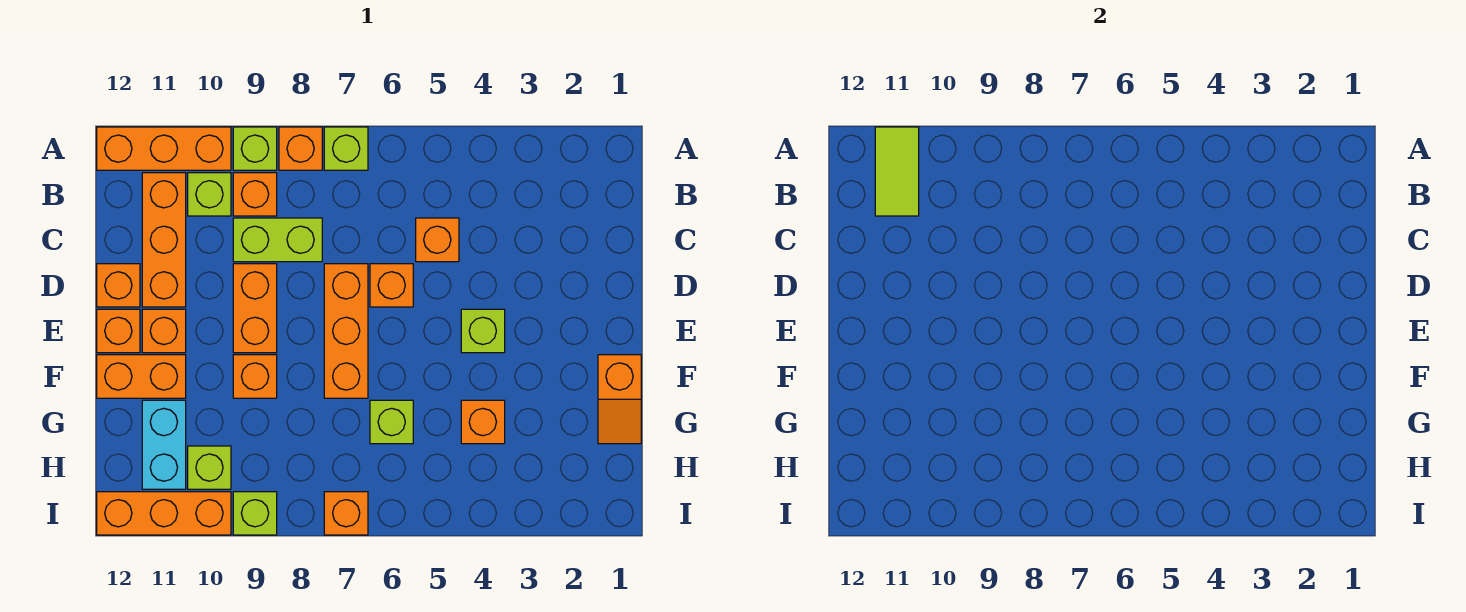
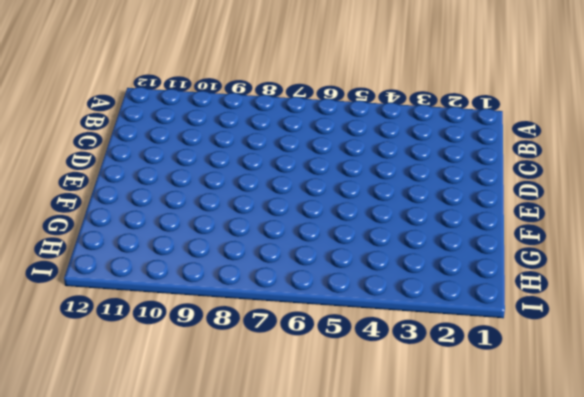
none -> lime 1x1 brick [324,127,368,170]
none -> orange 1x1 brick [279,127,322,170]
none -> lime 1x1 brick [233,127,277,170]

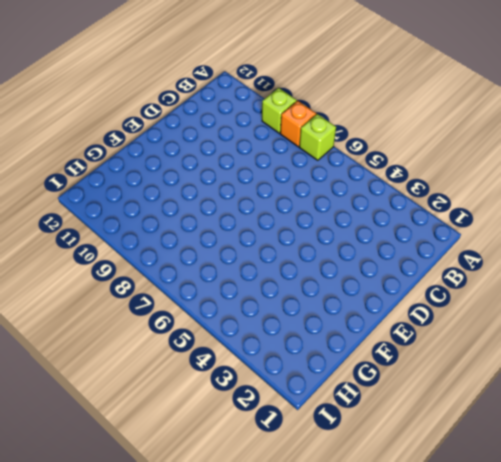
none -> orange 1x3 brick [97,127,231,170]
none -> orange 1x1 brick [233,173,277,216]
none -> lime 1x1 brick [188,173,231,216]

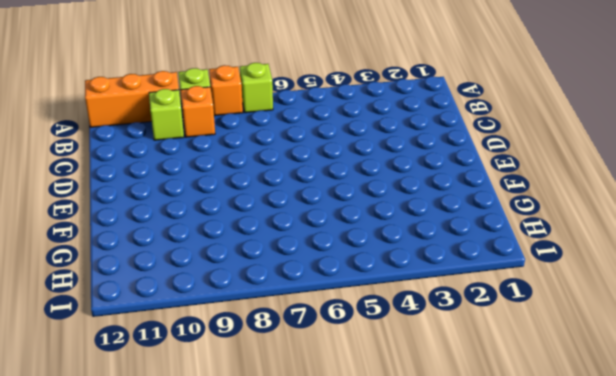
none -> orange 1x3 brick [142,173,186,307]
none -> orange 1x1 brick [416,218,459,262]
none -> lime 1x2 brick [233,218,322,262]

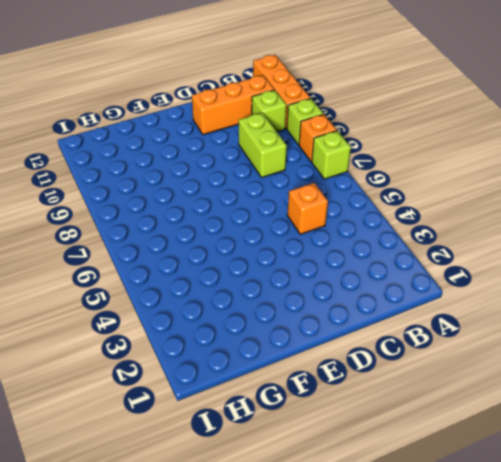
none -> orange 1x1 brick [233,173,277,216]
none -> orange 1x1 brick [370,264,413,307]
none -> orange 1x3 brick [324,264,368,398]

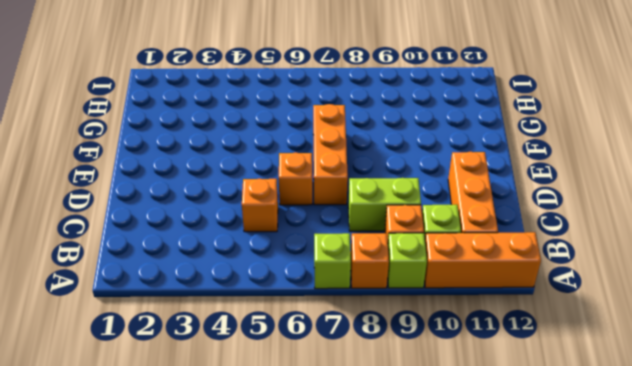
none -> orange 1x2 brick [233,264,277,353]
none -> orange 1x1 brick [97,264,140,307]
none -> lime 1x1 brick [461,309,505,353]

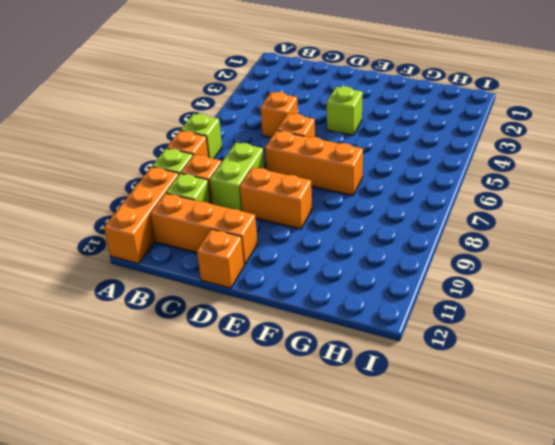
none -> orange 1x1 brick [142,309,186,353]
none -> orange 1x1 brick [97,309,140,353]
none -> orange 1x2 slope [598,355,641,444]

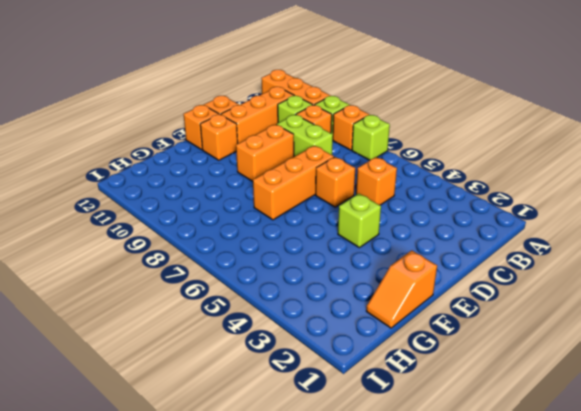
none -> orange 1x1 brick [233,355,277,398]
none -> orange 1x2 brick [97,355,186,398]
none -> orange 1x1 brick [461,400,505,444]

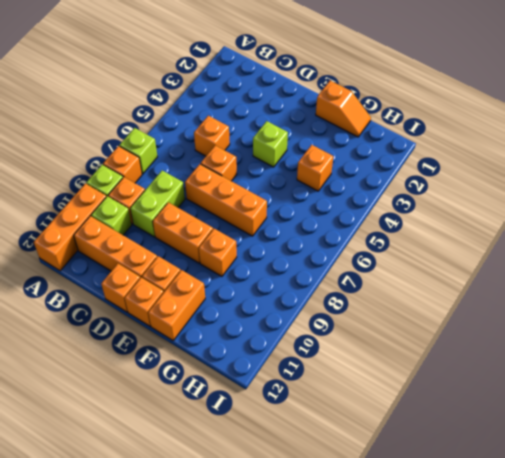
none -> lime 1x1 brick [370,400,413,444]
none -> cyan 1x2 brick [142,400,186,489]
none -> lime 1x1 brick [188,446,231,489]

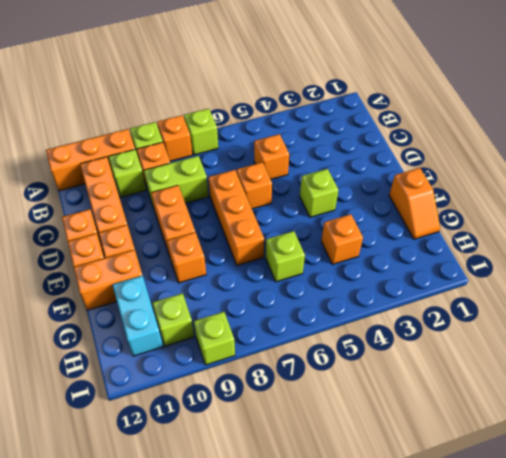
none -> orange 1x1 brick [324,492,368,535]
none -> orange 1x3 brick [97,492,231,535]
none -> lime 1x2 tile [875,127,919,216]

